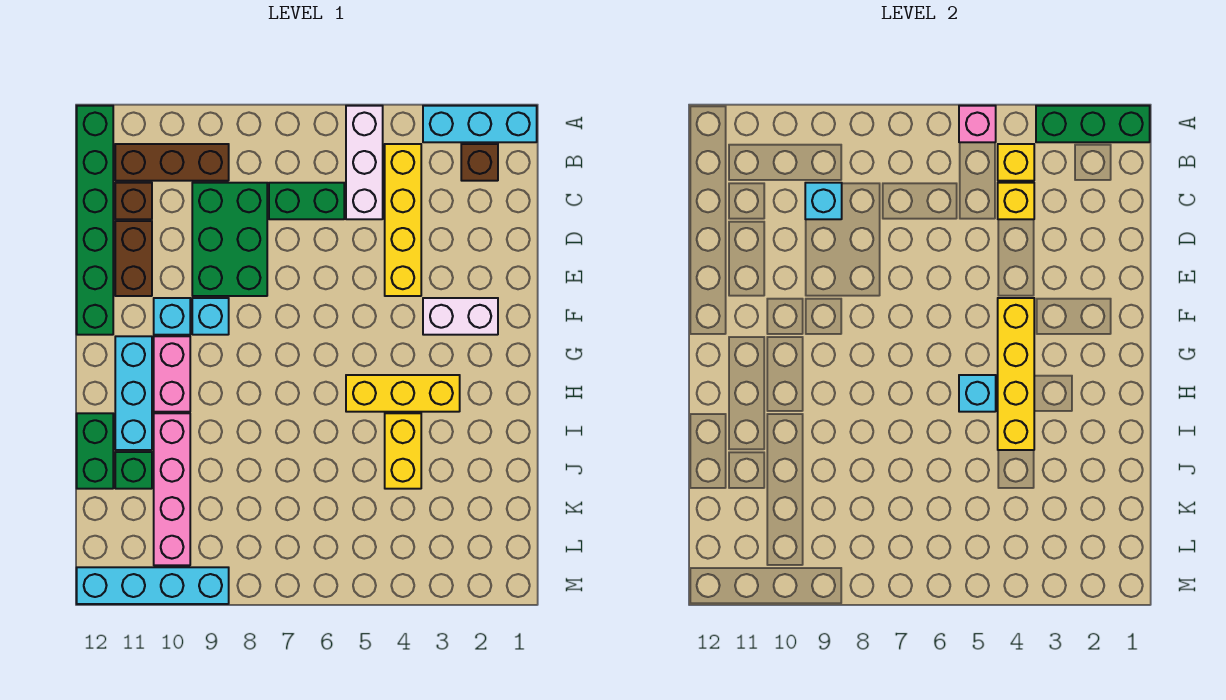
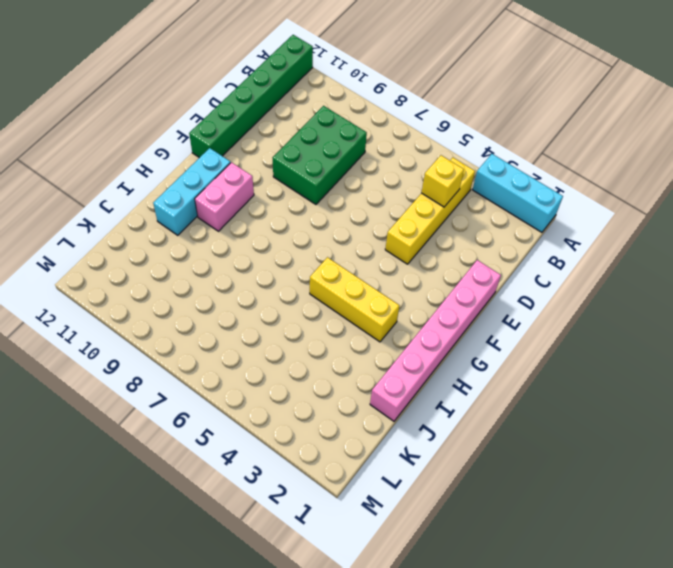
pink 1x6 brick [370,260,501,421] -> none
none -> white 1x3 brick [346,106,383,219]
none -> brown 1x1 brick [461,144,498,181]
none -> brown 1x3 brick [115,144,229,181]

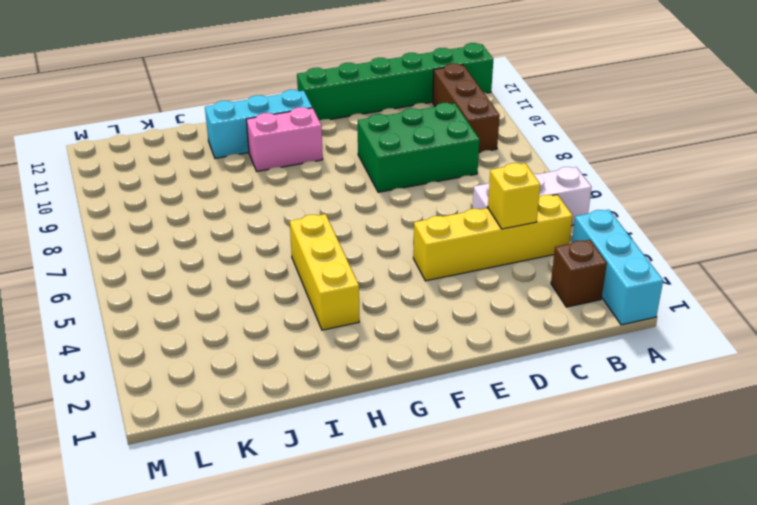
none -> green 1x2 brick [269,183,344,219]
none -> brown 1x1 brick [115,183,152,219]
none -> brown 1x2 brick [115,221,152,296]

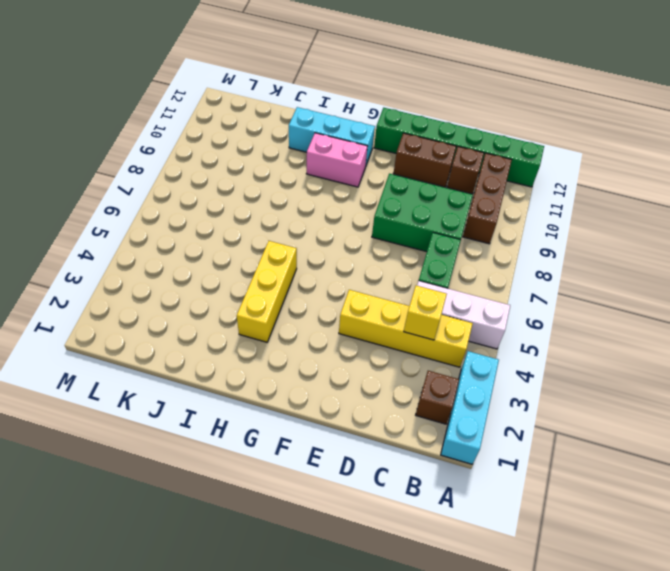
none -> white 1x2 brick [423,298,498,335]
none -> cyan 1x1 brick [192,298,229,335]
none -> cyan 1x1 brick [154,298,190,335]

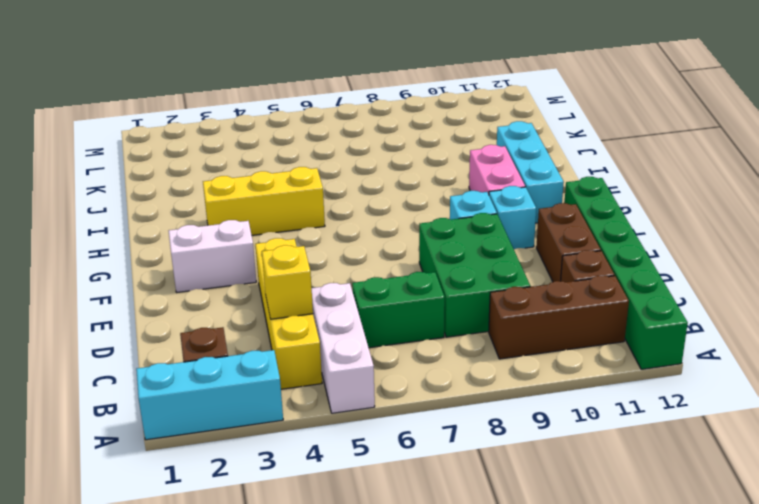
none -> yellow 1x2 brick [385,413,421,489]
none -> pink 1x4 brick [154,413,190,565]
none -> green 1x2 brick [77,413,113,489]

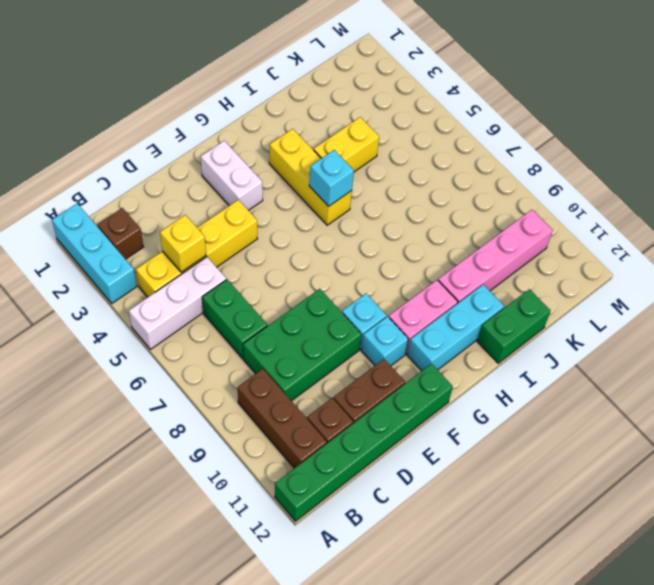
none -> green 1x1 brick [115,452,152,489]
none -> cyan 1x4 brick [77,567,229,604]
none -> green 1x3 brick [1036,106,1150,142]

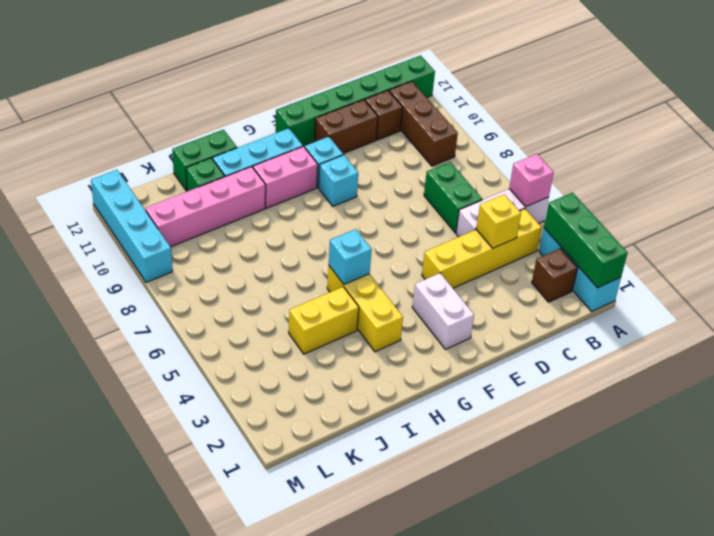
none -> green 2x3 brick [192,183,267,296]
none -> yellow 1x1 brick [998,144,1034,181]
none -> cyan 1x1 brick [805,183,842,219]

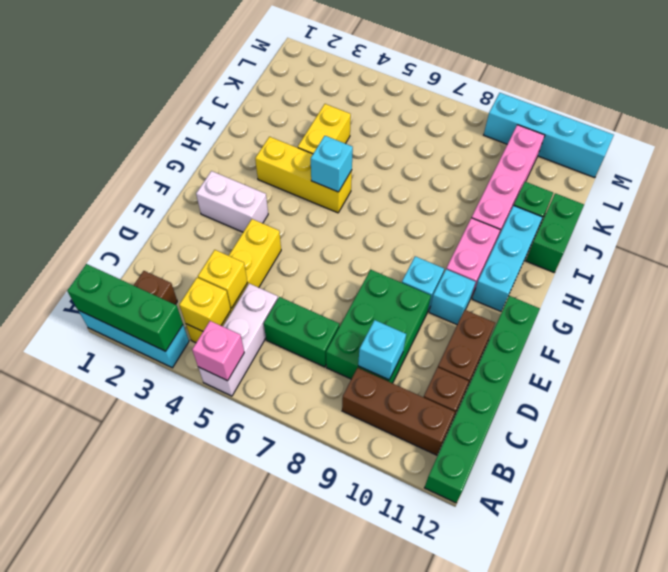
none -> yellow 1x4 brick [998,298,1034,450]

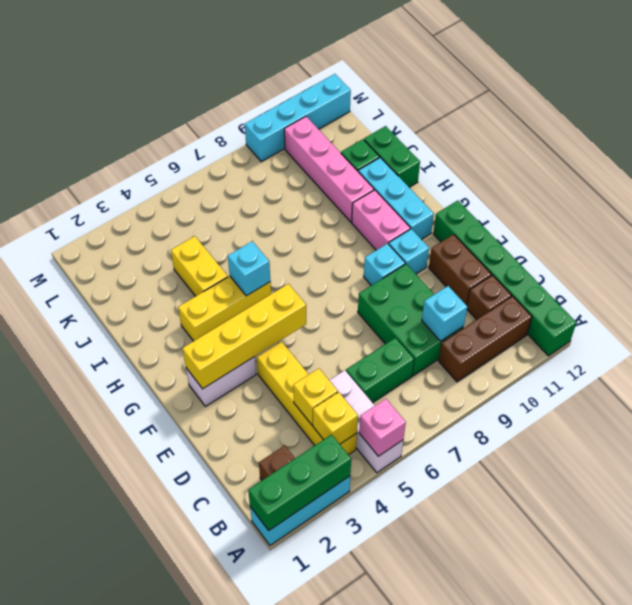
yellow 1x4 brick [182,284,306,389] -> yellow 1x4 brick turned to [998,298,1034,450]

